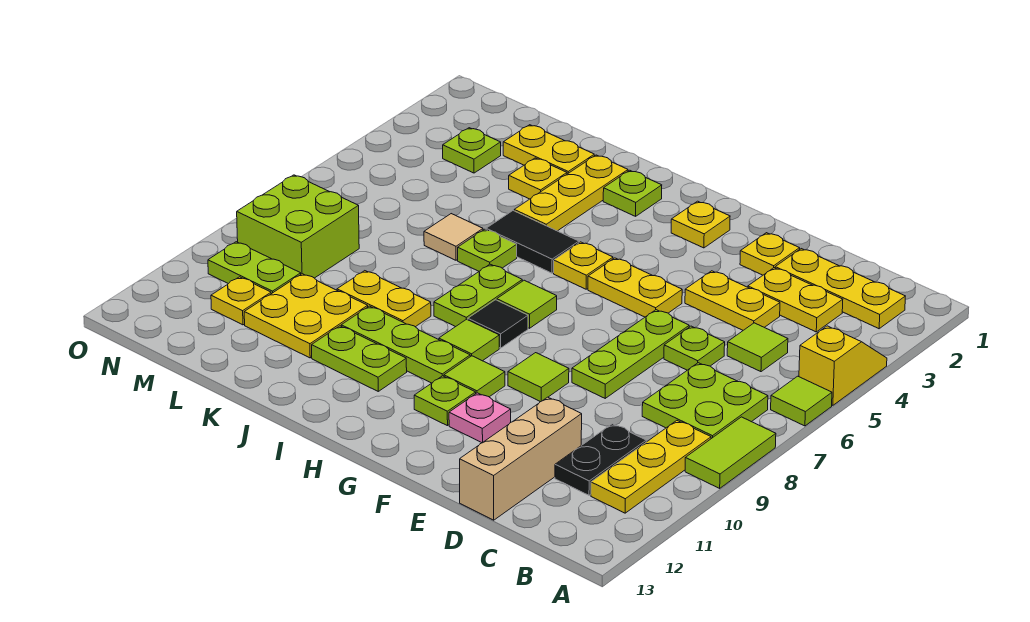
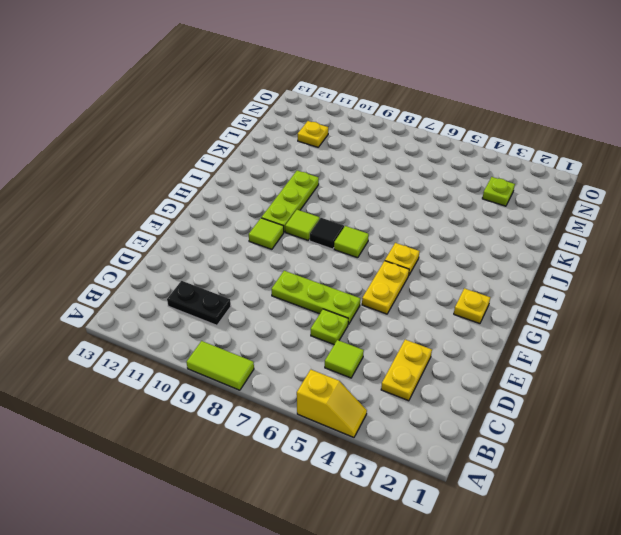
none -> lime 1x1 tile [771,376,832,426]
none -> yellow 1x3 plate [775,249,905,329]
none -> lime 2x2 plate [642,363,768,439]
none -> yellow 1x3 plate [591,421,711,513]

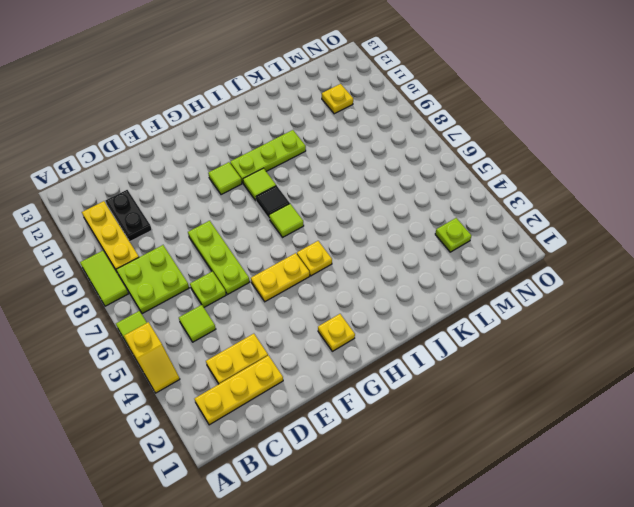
none -> yellow 1x2 plate [685,271,780,330]
none -> tan 1x3 brick [460,397,582,520]
none -> yellow 1x1 plate [740,233,800,275]
none -> lime 1x1 tile [508,353,569,402]

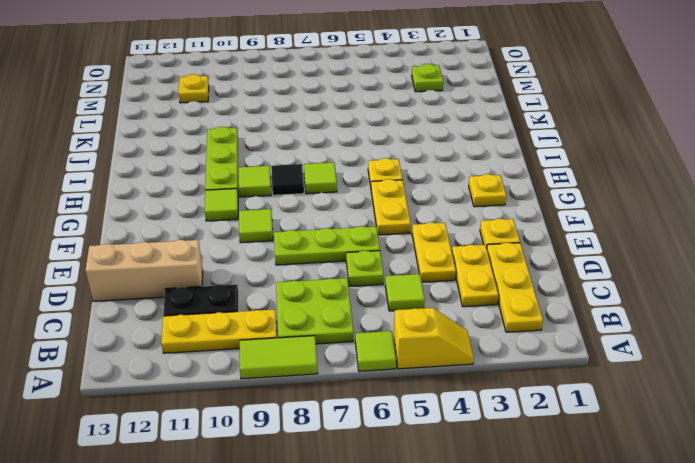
none -> pink 1x1 plate [449,393,511,443]
none -> lime 1x1 plate [414,376,476,426]
none -> lime 1x1 plate [603,170,662,216]
none -> black 1x2 tile [486,211,579,273]

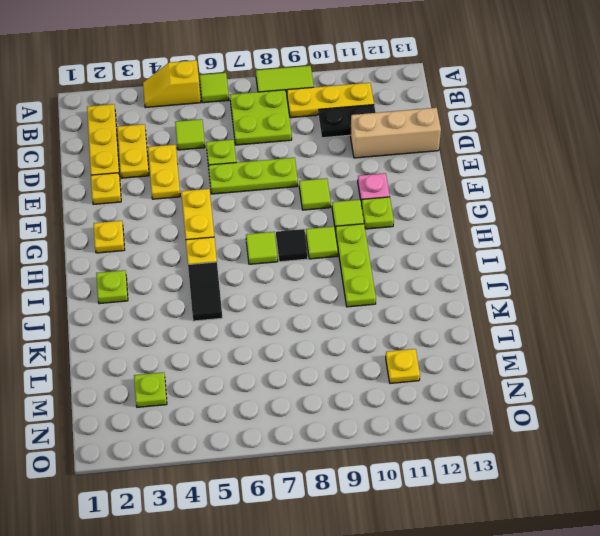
none -> lime 1x2 plate [434,264,522,327]
none -> lime 1x2 plate [312,326,407,391]
none -> yellow 1x3 plate [514,155,628,231]
none -> lime 1x1 plate [458,229,517,271]

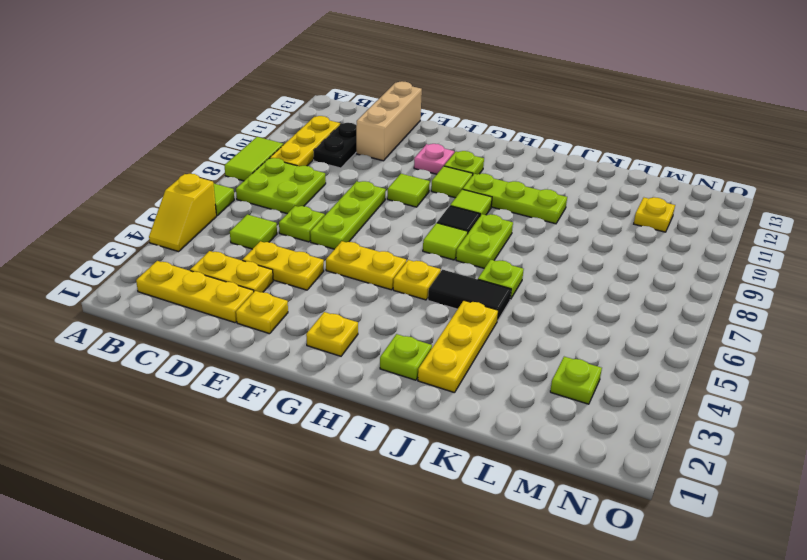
none -> lime 1x2 plate [312,326,407,391]
none -> yellow 1x2 plate [337,271,431,327]
none -> yellow 1x2 plate [503,125,594,174]
none -> yellow 1x1 plate [509,158,567,199]

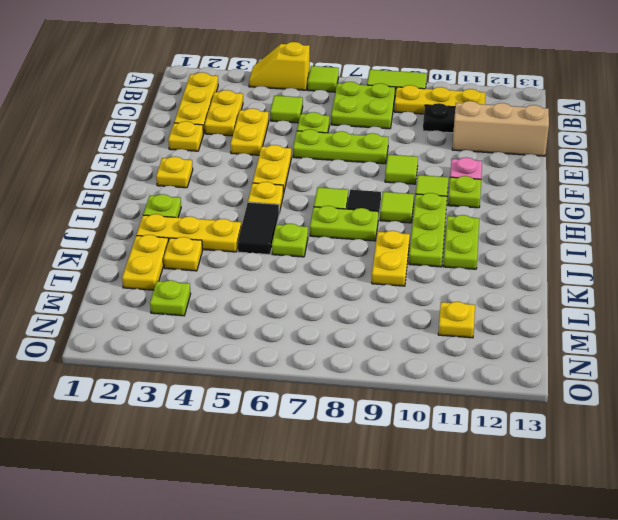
none -> tan 1x1 tile [424,214,483,260]
none -> yellow 2x2 plate [244,274,368,358]
none -> lime 2x2 brick [237,175,359,278]
none -> lime 1x2 plate [208,242,301,294]

